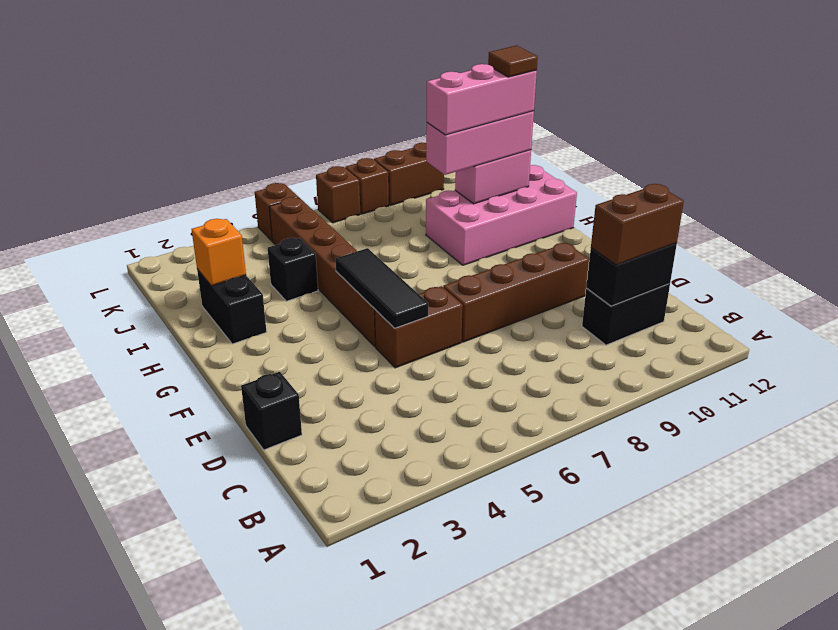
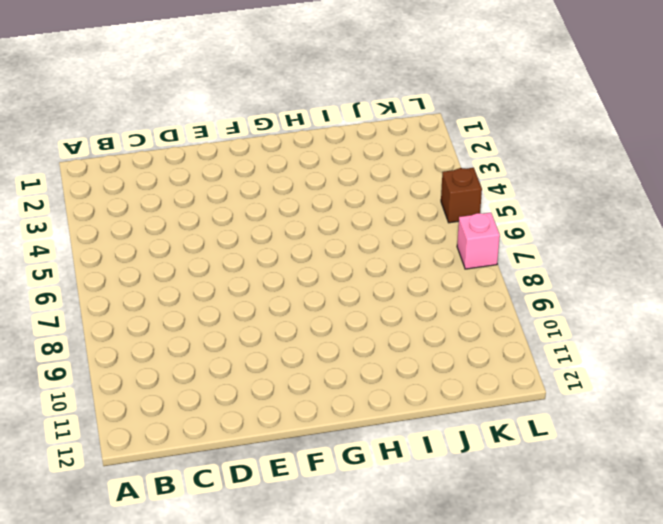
pink 1x1 brick [457,213,500,269] -> brown 1x1 brick [316,166,360,223]
none -> black 1x2 brick [582,283,670,345]
none -> black 1x1 brick [241,372,302,450]
none -> brown 1x2 brick [375,286,463,368]

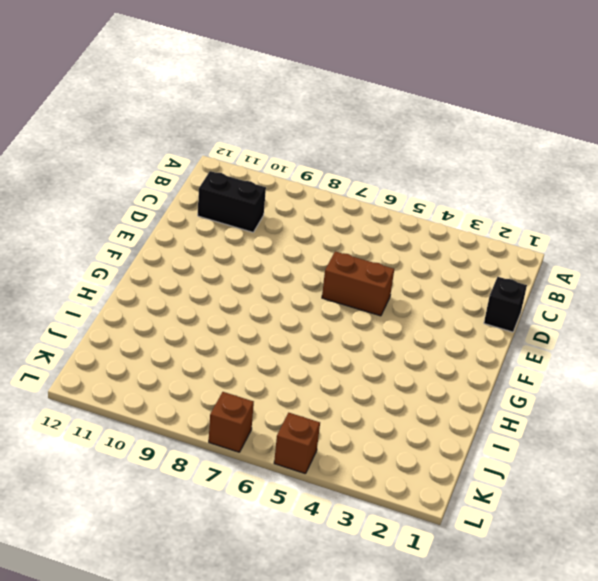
none -> brown 1x4 brick [443,243,589,342]
none -> brown 1x6 brick [269,197,376,347]
none -> black 1x2 brick [197,269,267,344]

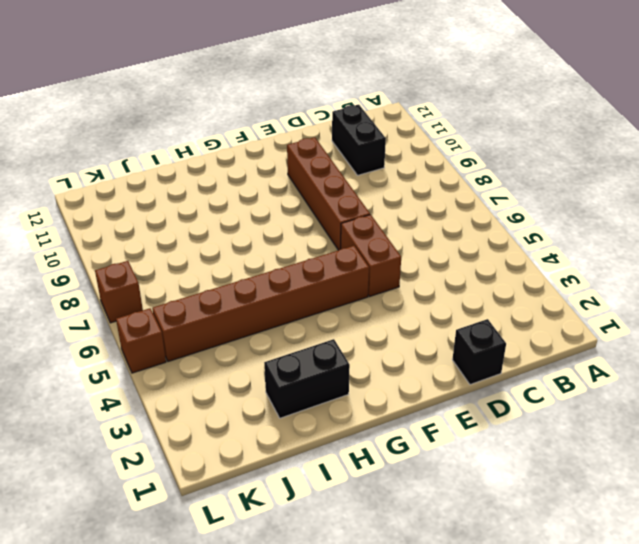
none -> pink 2x4 brick [426,165,577,265]
none -> black 1x1 brick [268,238,318,301]
none -> brown 1x1 brick [345,158,389,214]

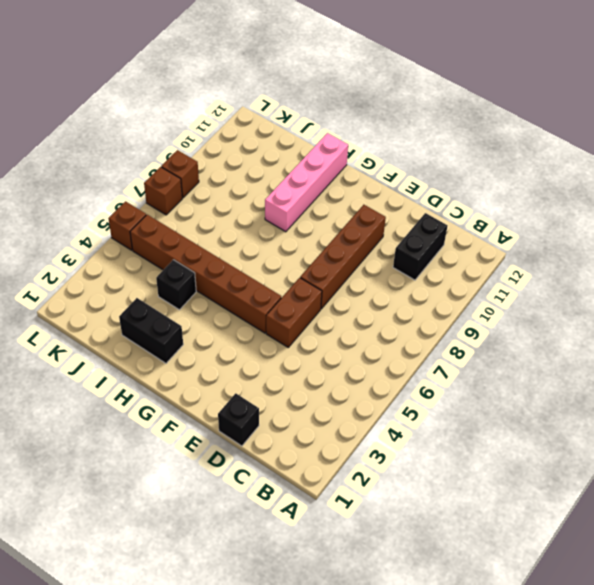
pink 1x4 brick [265,133,348,232] -> pink 2x4 brick [426,165,577,265]
none -> brown 1x2 brick [374,143,444,205]
none -> black 1x2 brick [586,243,677,306]
none -> black 1x3 tile [335,248,428,328]

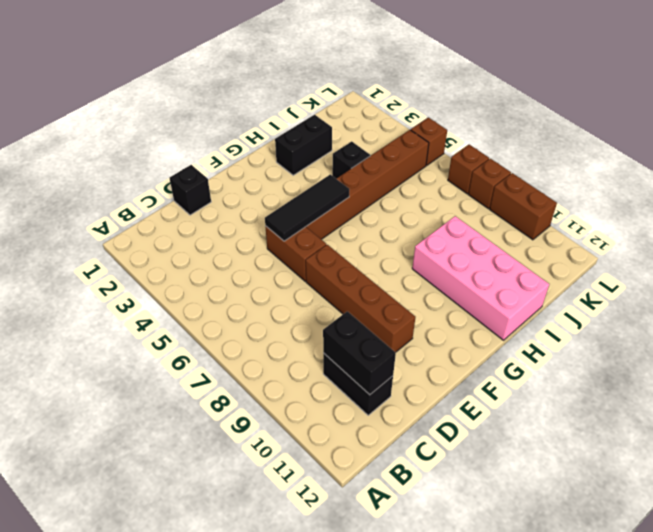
none -> orange 1x1 brick [192,219,246,286]
none -> pink 1x2 brick [455,150,531,204]
none -> brown 1x2 brick [591,184,684,265]

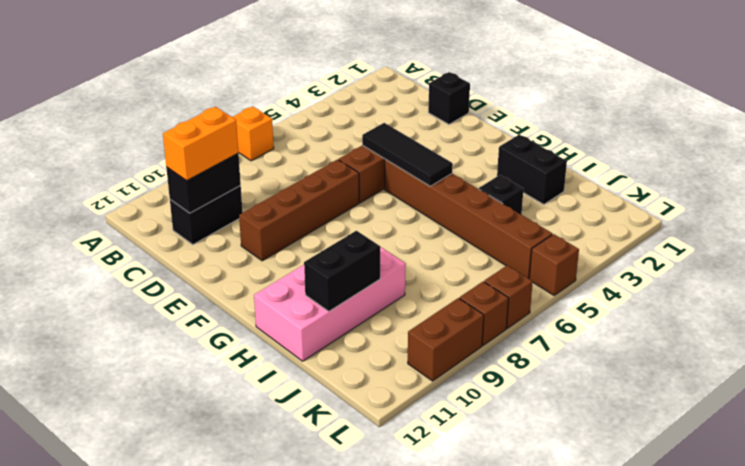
orange 1x1 brick [233,106,274,161] -> orange 1x1 brick moved to [192,219,246,286]
orange 1x2 brick [163,107,238,181] -> brown 1x2 brick [591,184,684,265]
black 1x2 brick [304,231,380,311] -> pink 1x2 brick [455,150,531,204]
none -> pink 1x3 brick [426,111,534,175]
none -> pink 1x3 brick [427,64,537,135]
none -> brown 1x1 tile [488,45,538,77]

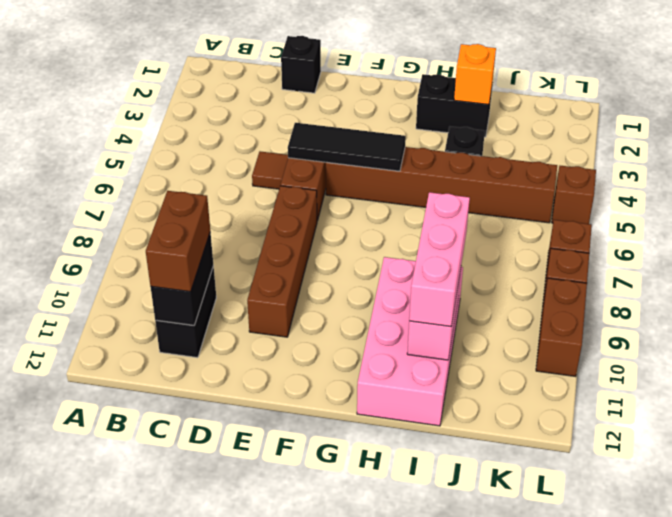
brown 1x1 tile [252,151,288,189] -> brown 1x1 tile moved to [488,45,538,77]
none -> pink 1x3 brick [427,64,537,135]

